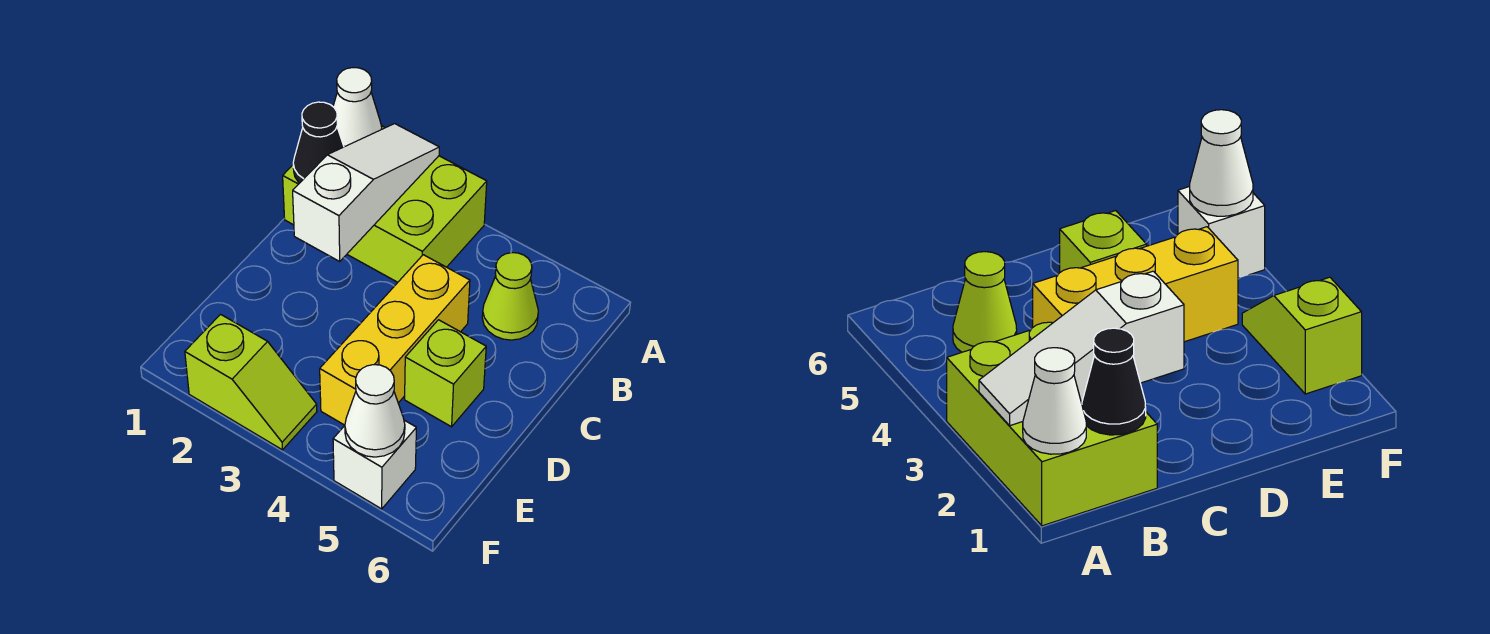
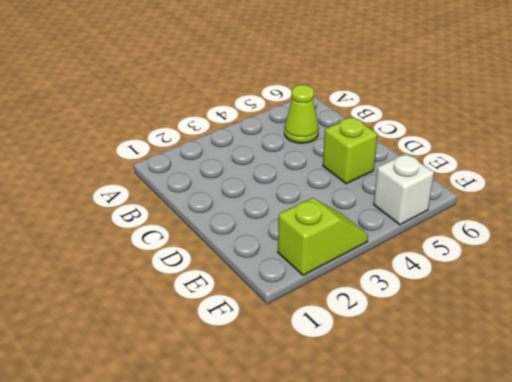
none -> lime 2x3 brick [283,126,487,282]
none -> yellow 1x3 brick [320,255,470,425]

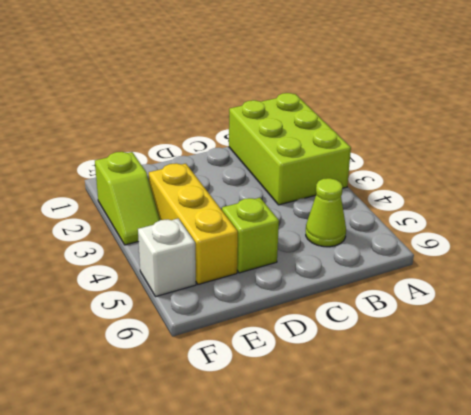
yellow 1x3 brick [149,163,238,284] -> yellow 1x3 brick turned to [320,255,470,425]
none -> white 1x1 cone [333,68,382,147]
none -> white 1x3 slope [293,124,439,261]

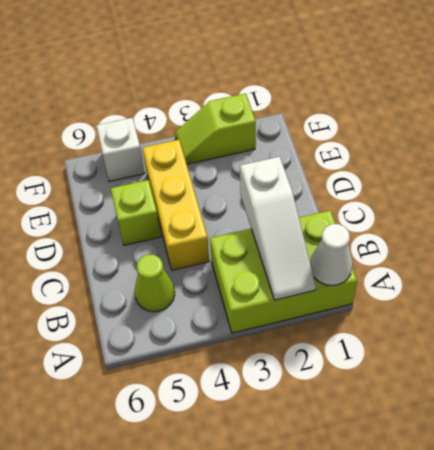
none -> black 1x1 cone [293,102,344,183]
none -> white 1x1 cone [345,365,405,457]

